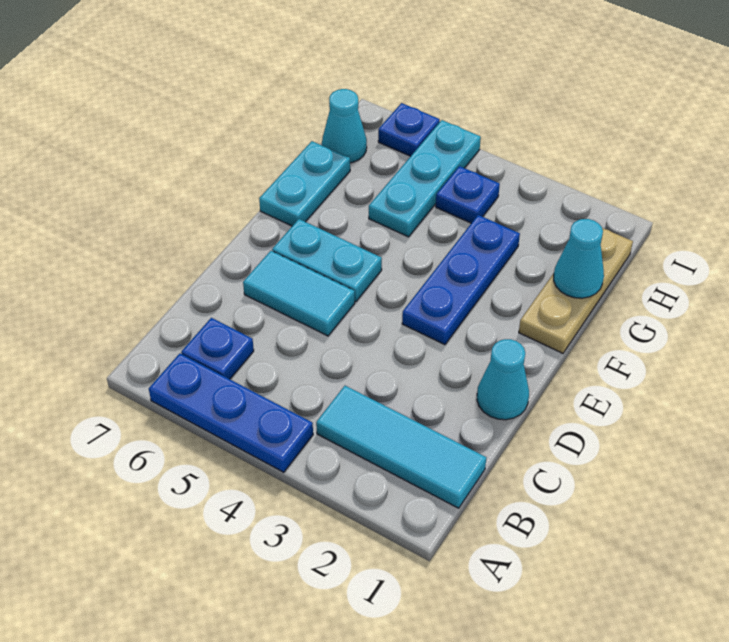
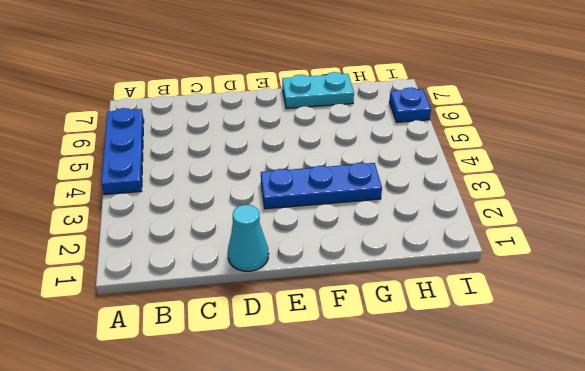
none -> cyan 1x3 tile [316,386,486,508]
none -> blue 1x1 plate [181,318,254,379]
none -> cyan 1x2 tile [243,251,355,336]

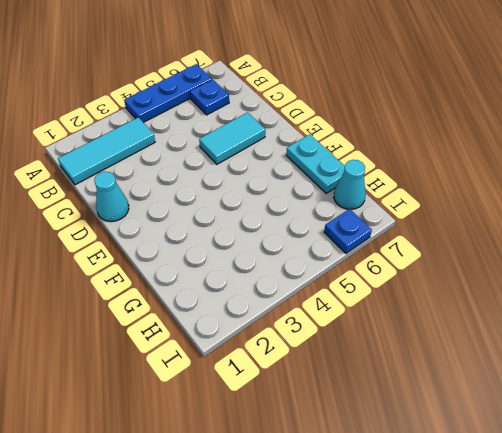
none -> blue 1x3 plate [402,215,520,345]
none -> cyan 1x2 plate [272,219,382,302]
none -> tan 1x3 plate [519,228,633,353]

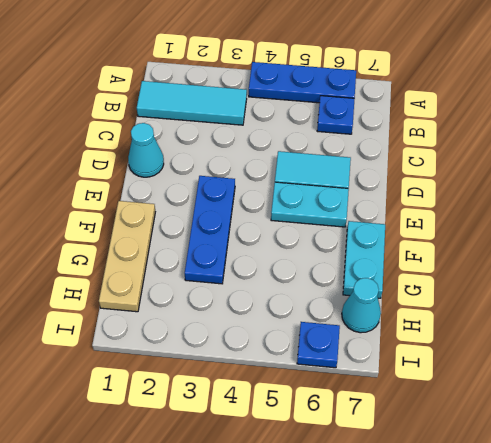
none -> cyan 1x3 plate [369,120,481,237]
none -> blue 1x1 plate [436,166,500,223]
none -> cyan 1x1 cone [554,219,604,298]

